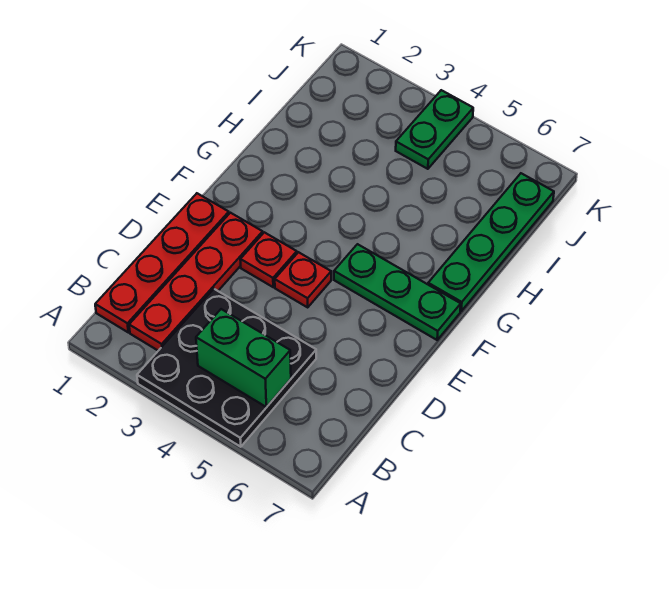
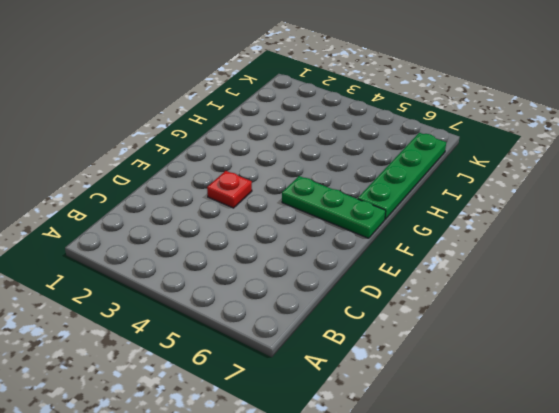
none -> black 3x3 plate [137,289,316,447]
none -> red 1x4 plate [95,193,229,332]

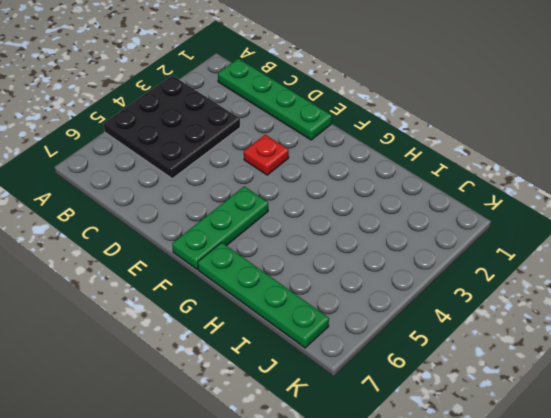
green 1x4 plate [218,59,332,140] -> red 1x4 plate [95,193,229,332]
none -> red 1x4 plate [129,213,263,351]
none -> red 1x1 plate [275,252,331,307]

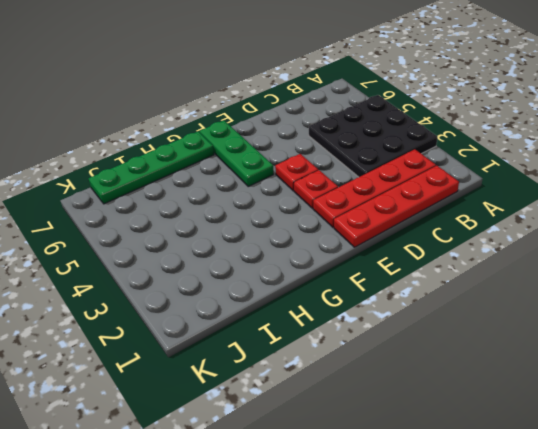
none -> green 1x2 plate [396,90,473,169]
none -> green 1x2 brick [196,309,291,407]

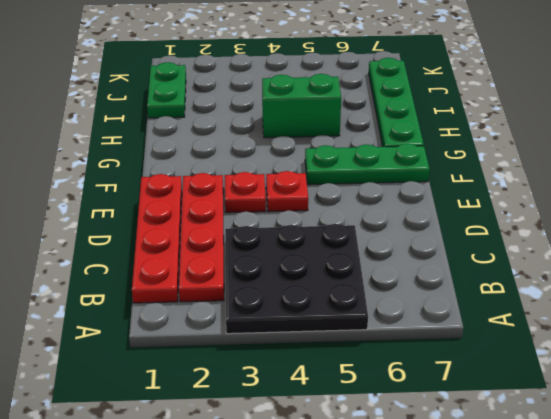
green 1x2 brick [262,74,341,138] -> green 1x2 brick moved to [196,309,291,407]
green 1x2 plate [147,62,186,118] -> green 1x2 plate moved to [396,90,473,169]

